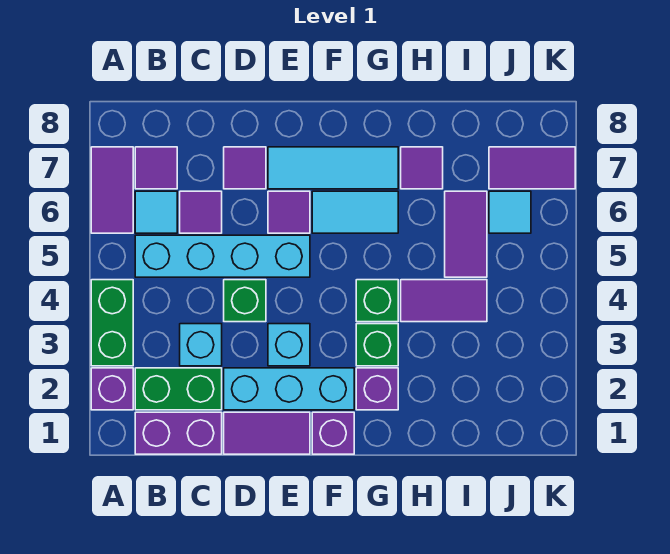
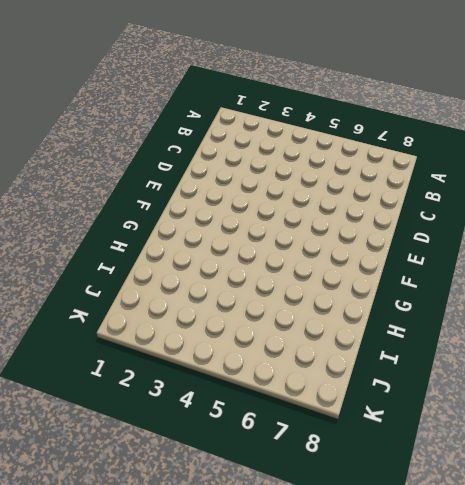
none -> purple 1x1 brick [91,368,133,410]
none -> green 1x2 brick [91,280,133,366]
none -> purple 1x2 tile [91,147,133,233]

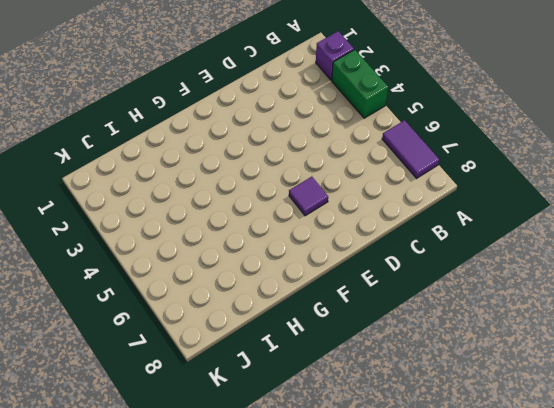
none -> purple 1x2 brick [135,412,222,454]
none -> green 1x2 brick [135,368,222,410]
none -> cyan 1x4 brick [135,235,310,277]

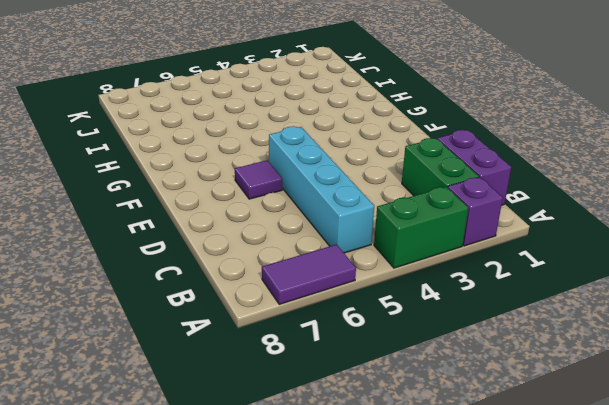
none -> cyan 1x1 tile [135,191,177,233]
none -> purple 1x1 tile [135,147,177,189]
none -> cyan 1x1 brick [180,324,222,366]

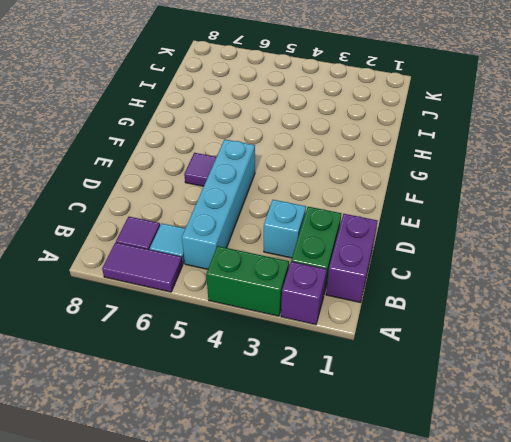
none -> purple 1x1 tile [180,191,222,233]
none -> purple 1x2 tile [224,412,310,454]
none -> cyan 1x3 brick [224,368,354,410]

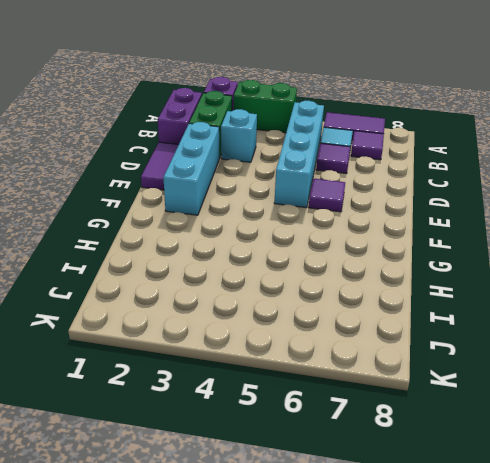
none -> green 1x1 brick [224,280,266,322]
none -> purple 1x1 tile [224,147,266,189]
none -> cyan 1x1 brick [268,324,310,366]

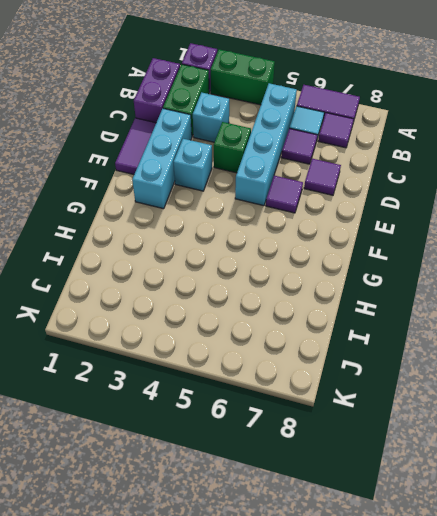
none -> cyan 1x3 tile [268,147,398,189]
none -> purple 1x1 brick [312,412,354,454]
none -> cyan 1x2 tile [312,191,398,233]

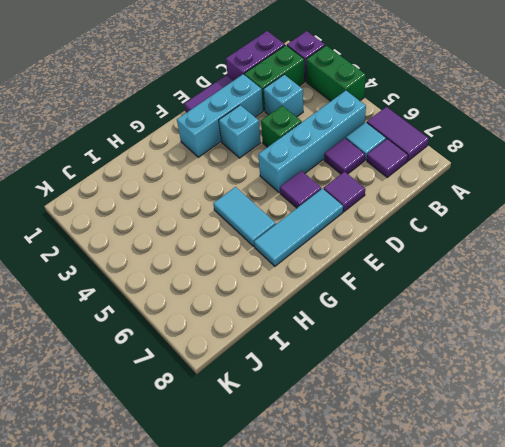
cyan 1x2 tile [213,187,276,246] -> cyan 1x2 tile turned to [312,191,398,233]
none -> purple 1x1 brick [312,412,354,454]
none -> purple 1x1 brick [356,368,398,410]
none -> green 1x1 brick [356,324,398,366]

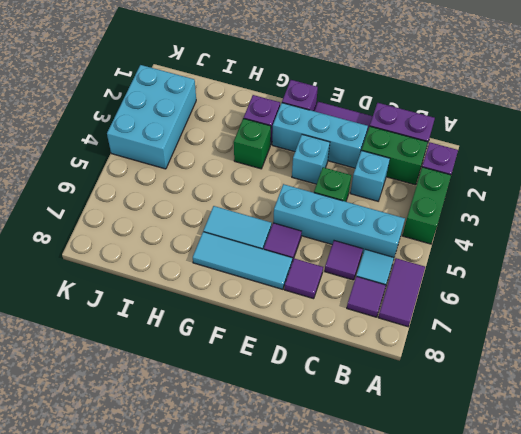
cyan 2x3 brick [107,65,196,169] -> none
none -> green 1x1 brick [356,280,398,322]
none -> purple 1x2 tile [401,280,487,322]
none -> purple 1x1 tile [401,147,443,189]

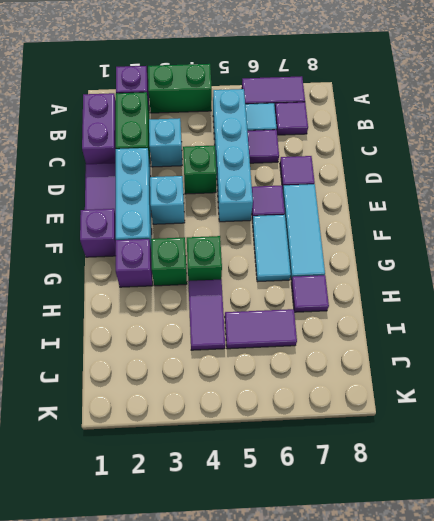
none -> cyan 1x1 tile [489,191,531,233]
none -> purple 1x2 tile [489,147,575,189]

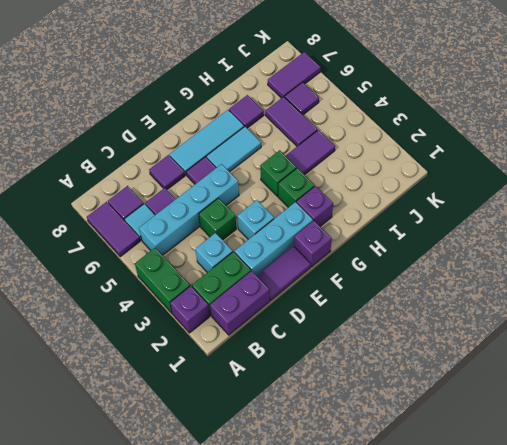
purple 1x1 tile [285,82,319,115] -> cyan 1x1 tile [489,191,531,233]

